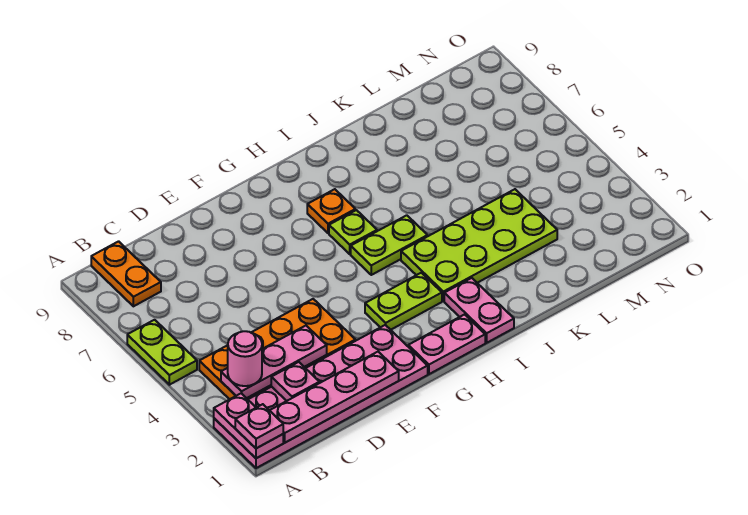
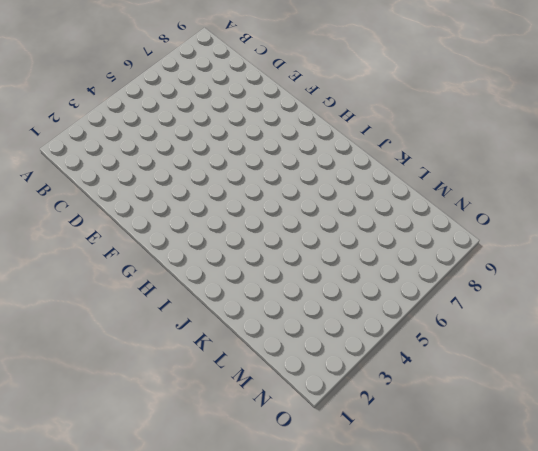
none -> pink 2x6 plate [214,325,428,468]
none -> lime 1x2 plate [127,320,197,385]
none -> orange 2x4 plate [199,299,355,399]

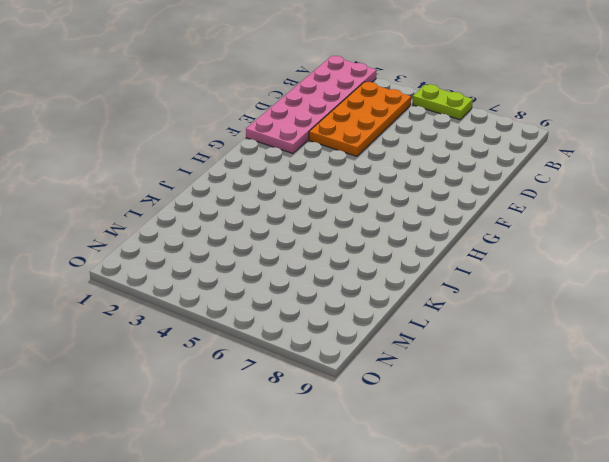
none -> orange 1x2 plate [91,241,161,306]
none -> pink 1x2 plate [408,315,485,374]
none -> lime 1x2 plate [365,273,442,330]

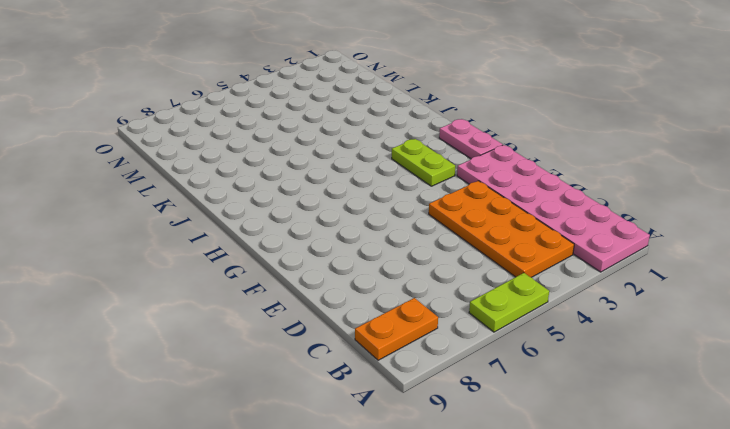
none -> lime 1x2 plate [351,215,428,275]
none -> lime 1x1 plate [329,210,377,254]
none -> orange 1x1 plate [307,189,355,233]

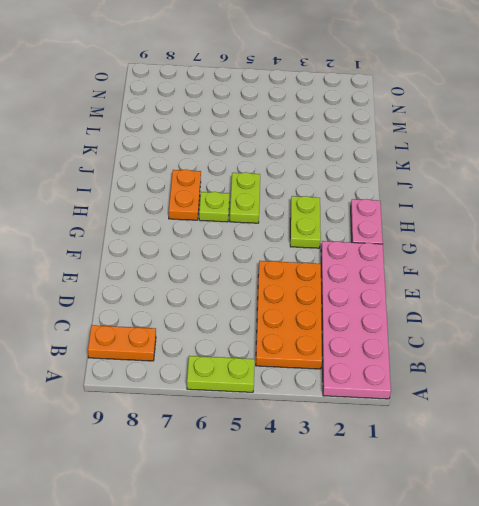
orange 1x2 plate [169,169,201,220] -> orange 1x1 plate [307,189,355,233]
none -> pink 1x2 plate [444,278,514,343]
none -> lime 2x4 plate [401,189,557,301]
none -> pink 1x2 plate [214,393,283,458]

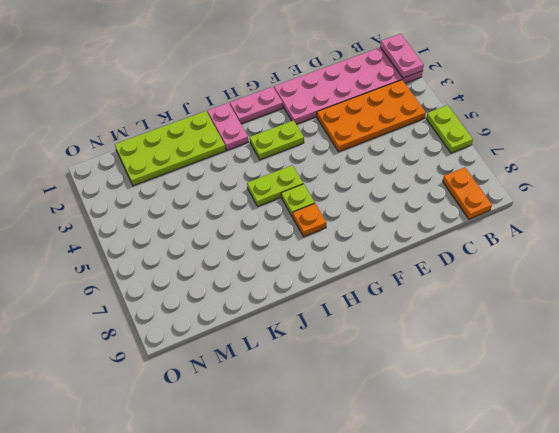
lime 2x4 plate [115,111,226,186] -> lime 2x4 plate moved to [401,189,557,301]
none -> pink 1x4 plate [269,352,399,443]
none -> pink 1x3 plate [221,326,327,398]
none -> pink 1x1 plate [271,362,319,401]

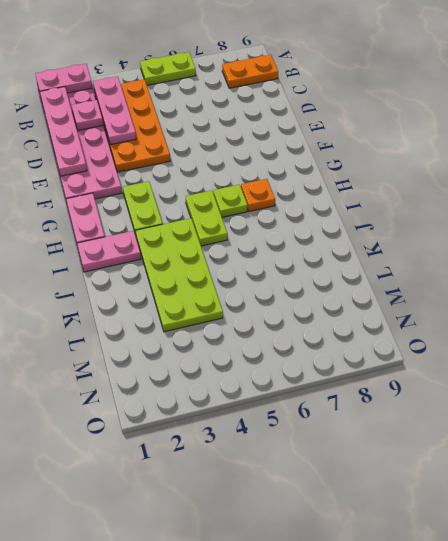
none -> pink 1x1 plate [235,404,283,448]
none -> pink 1x1 round brick [228,331,262,386]

